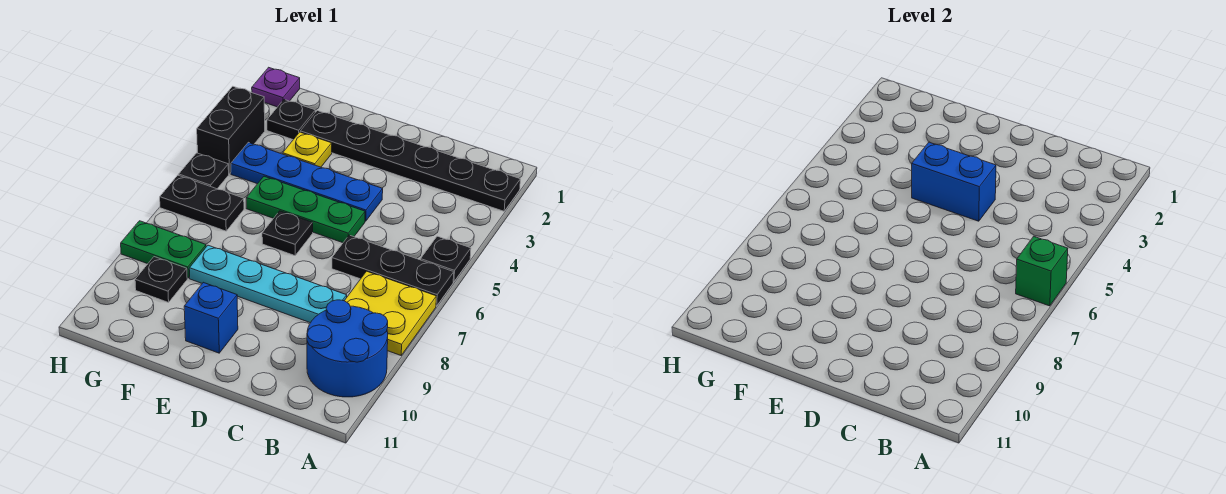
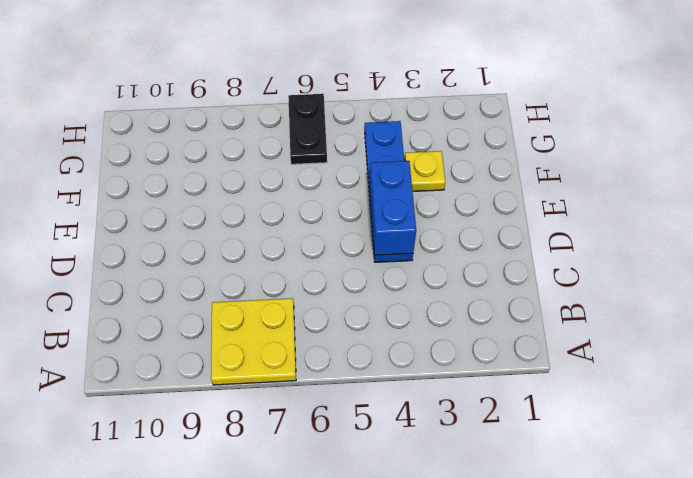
none -> black 1x6 plate [300,111,520,211]
none -> black 1x1 plate [421,236,471,282]
none -> black 1x3 plate [332,235,454,306]

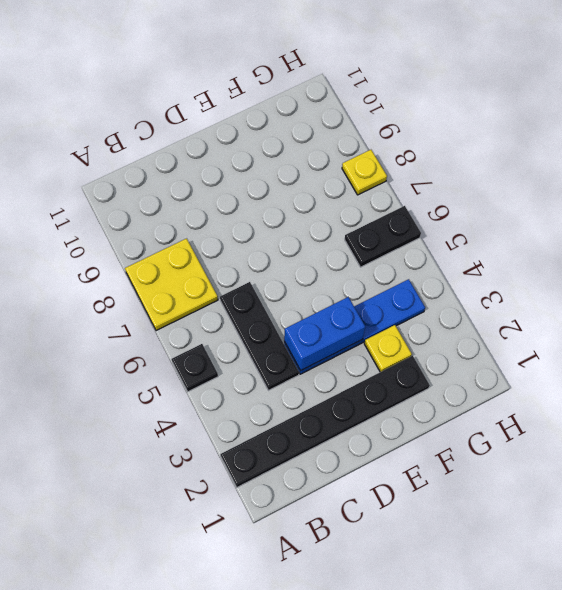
black 1x3 plate [220,282,299,390] -> black 1x3 plate turned to [332,235,454,306]
yellow 1x1 plate [342,150,387,195] -> green 1x2 plate [121,221,206,278]
none -> blue 2x2 round brick [307,300,388,397]
none -> cyan 1x4 plate [189,245,347,323]
none -> green 1x3 plate [246,176,365,243]

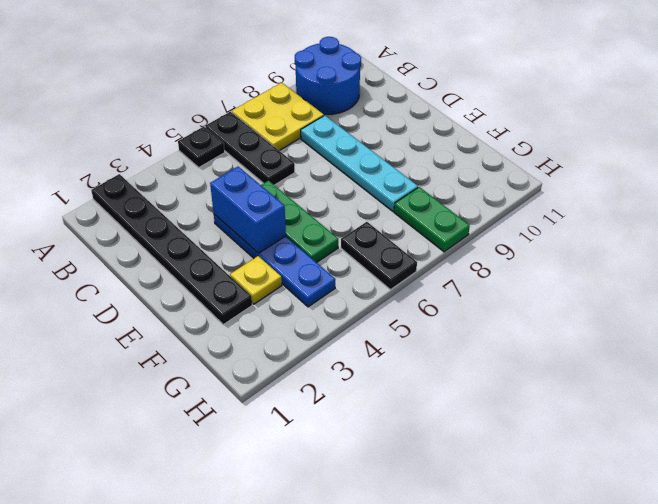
none -> black 1x1 plate [262,211,313,256]
none -> blue 1x1 brick [184,282,238,353]
none -> black 1x1 plate [267,100,315,139]

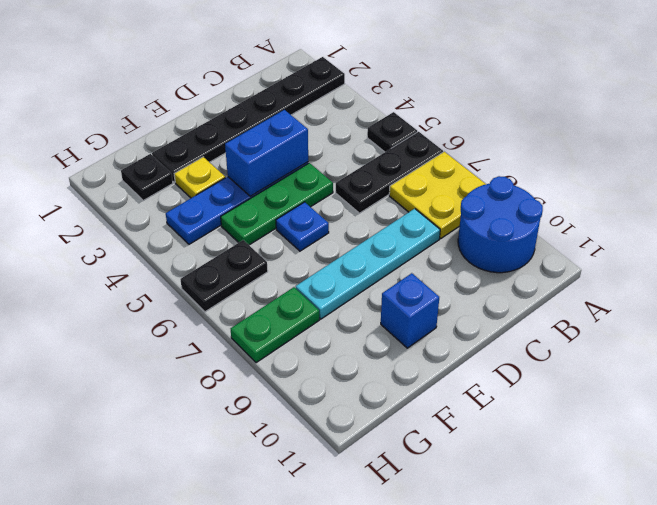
blue 1x1 plate [276,202,329,251] -> black 1x1 plate [262,211,313,256]
none -> black 1x1 plate [135,257,187,302]
none -> purple 1x1 plate [252,67,300,107]
none -> black 1x2 brick [197,86,265,174]

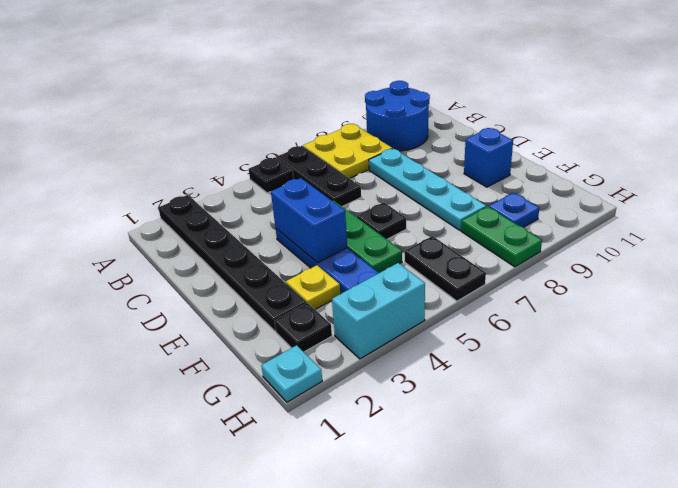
blue 1x1 plate [489,193,539,227] -> black 1x1 plate [135,257,187,302]
cyan 1x1 plate [261,345,322,402] -> purple 1x1 plate [252,67,300,107]
cyan 1x2 brick [332,263,425,359] -> black 1x2 brick [197,86,265,174]
none -> black 1x1 plate [179,153,229,189]
none -> green 1x1 brick [1016,236,1068,306]

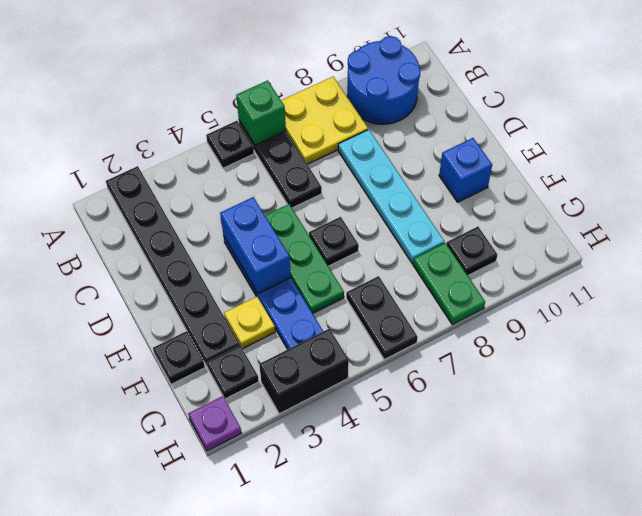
black 1x1 plate [153,331,205,384] -> black 1x1 plate moved to [179,153,229,189]

